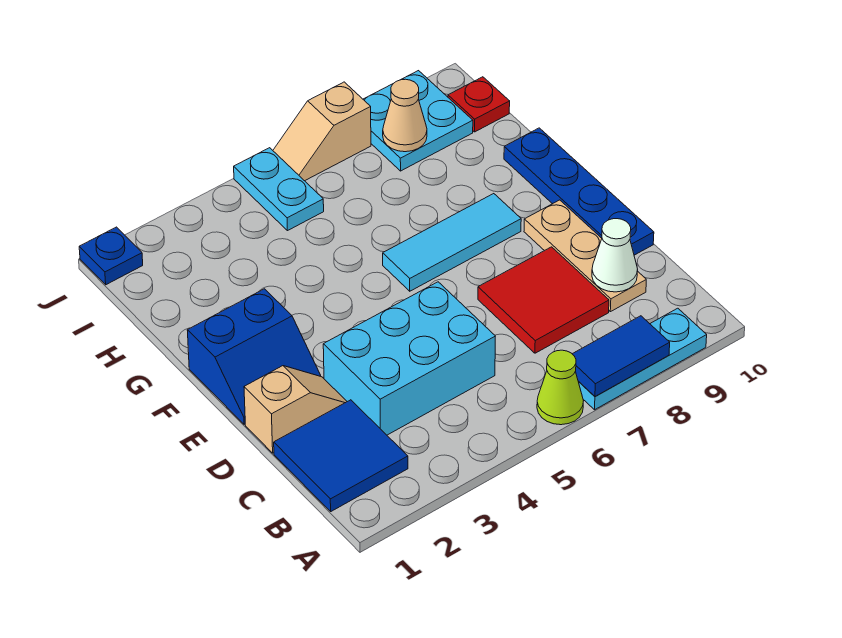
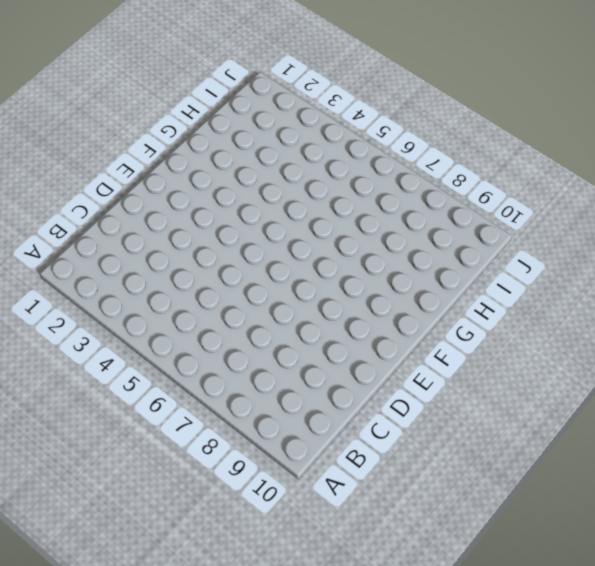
none -> lime 1x1 cone [537,350,583,425]
none -> cyan 1x3 plate [578,308,707,410]
none -> blue 2x2 tile [274,400,408,511]

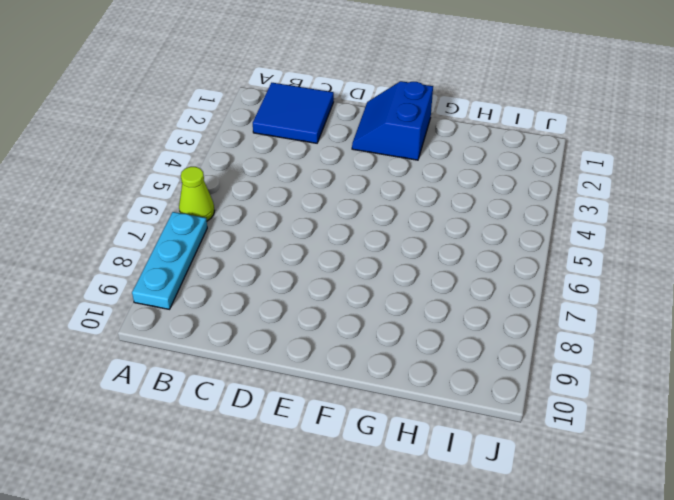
none -> cyan 2x3 brick [323,282,495,435]
none -> red 2x2 tile [478,247,609,353]
none -> tan 1x3 plate [524,200,646,312]

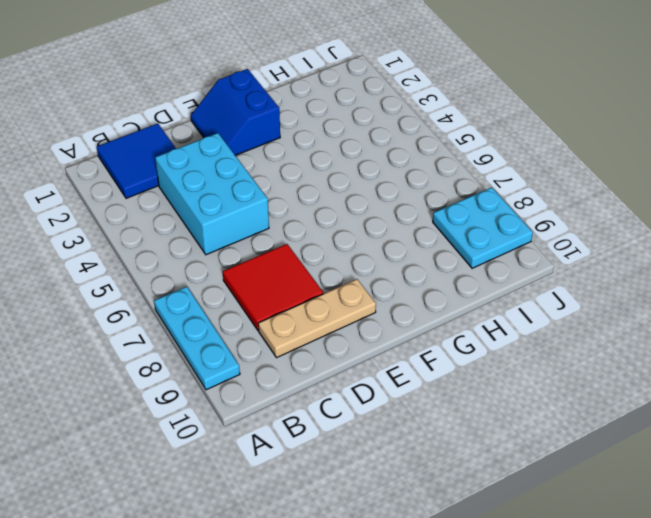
none -> lime 1x1 cone [537,350,583,425]
none -> tan 1x2 slope [244,366,347,453]
none -> blue 1x4 plate [504,128,654,255]

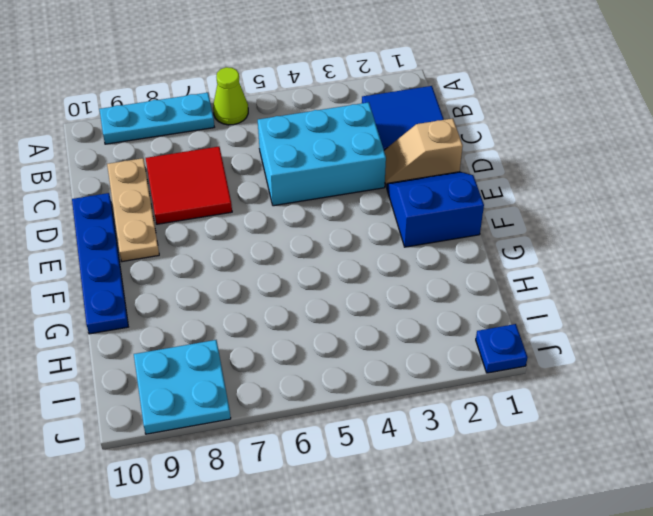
none -> cyan 1x3 tile [383,194,521,291]
none -> cyan 1x2 plate [234,148,324,231]
none -> red 1x1 plate [448,77,510,132]

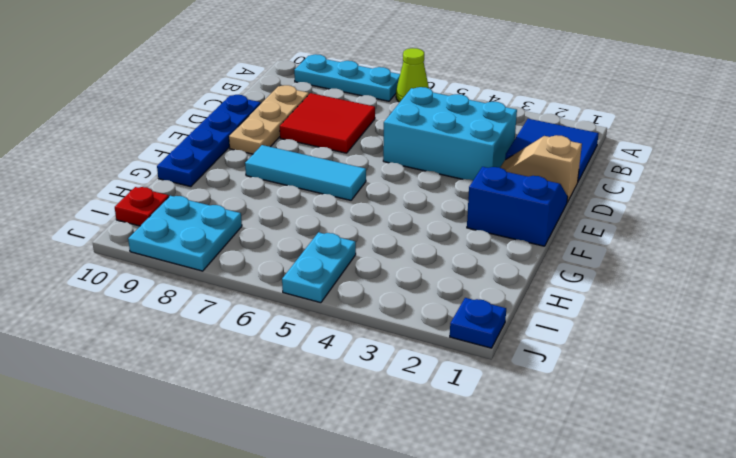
none -> tan 1x2 slope [273,82,371,181]
none -> blue 1x2 tile [573,316,670,397]
none -> white 1x1 cone [592,219,638,292]

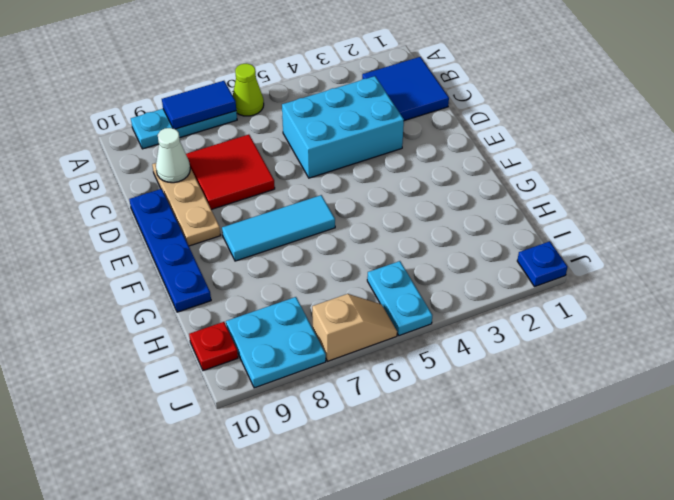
none -> tan 1x2 slope [244,366,347,453]
none -> blue 2x2 slope [187,289,321,424]
none -> tan 1x1 cone [383,79,427,152]

